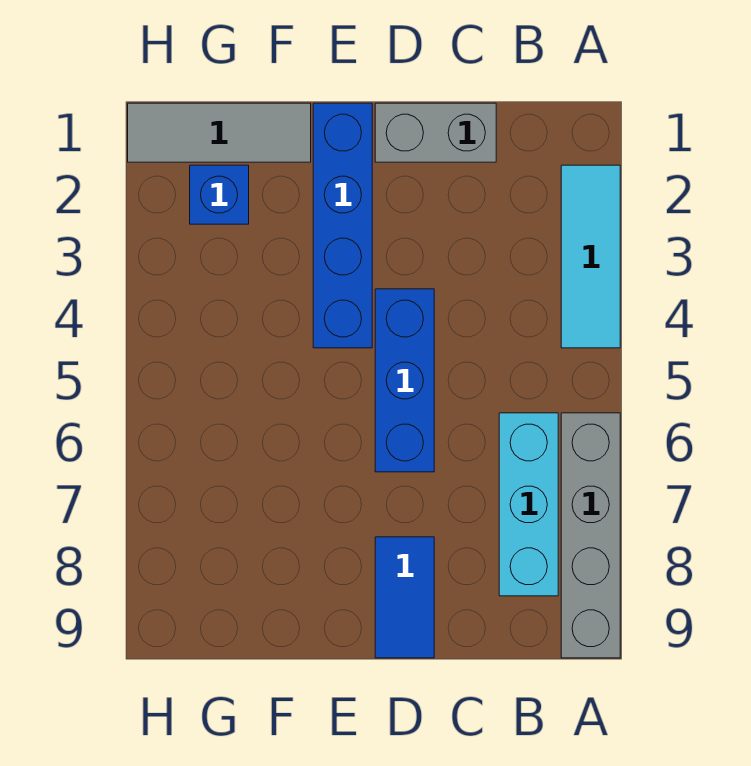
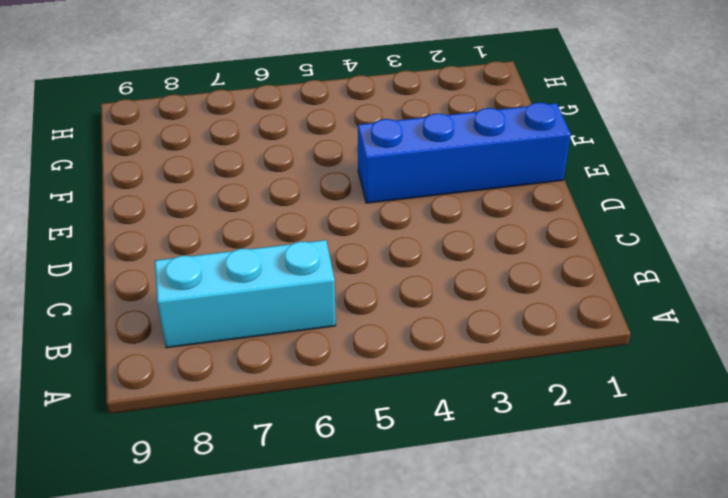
none -> cyan 1x3 tile [561,165,620,348]
none -> grey 1x4 brick [561,413,620,658]

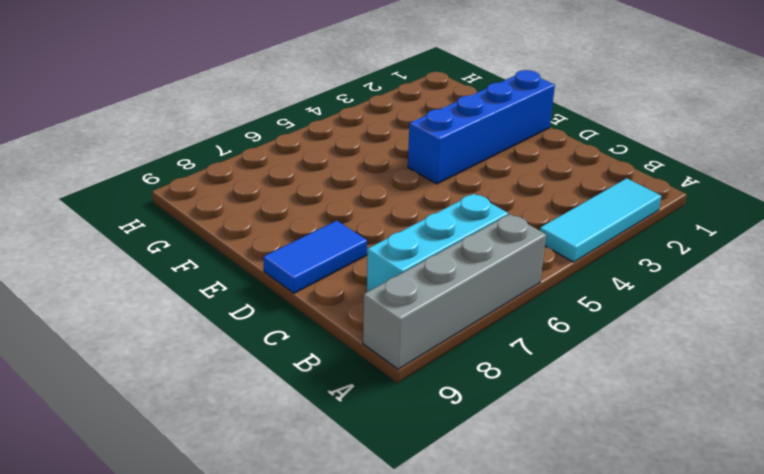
none -> grey 1x2 brick [375,103,496,162]
none -> blue 1x3 brick [375,289,434,472]

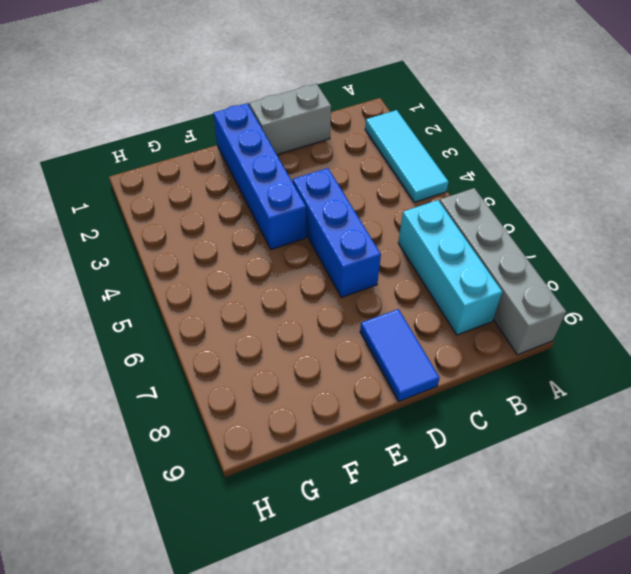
none -> grey 1x3 tile [128,103,311,162]
none -> blue 1x1 brick [190,165,249,224]

